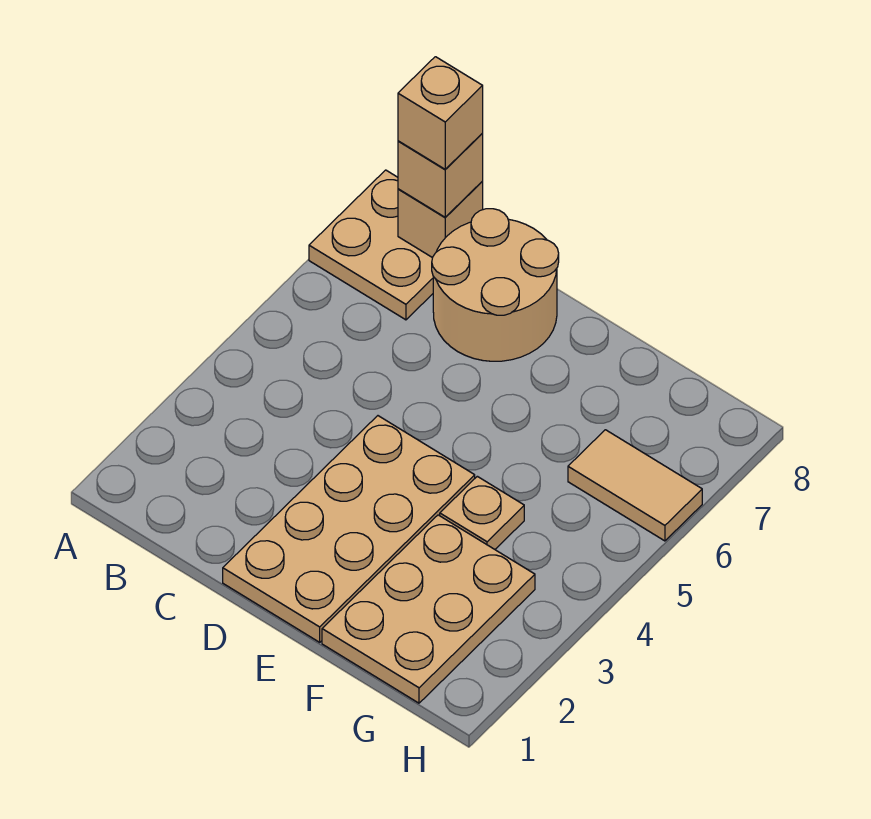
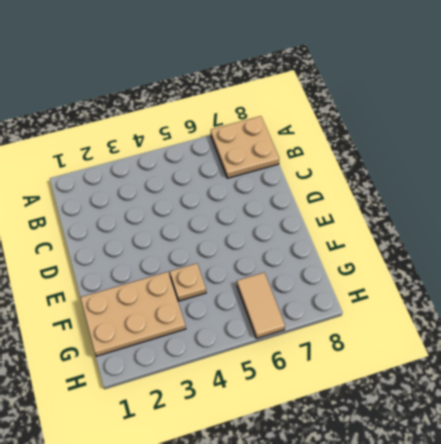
none -> tan 2x2 round brick [432,209,559,361]
none -> tan 2x4 plate [223,416,475,642]

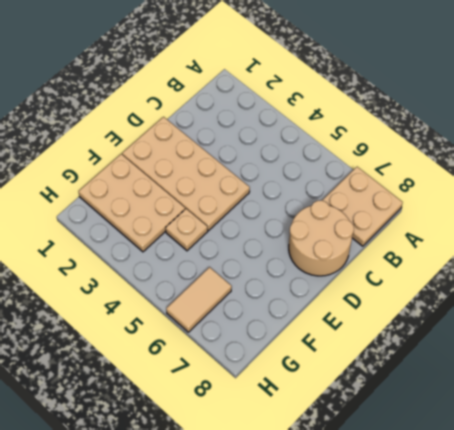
none -> tan 1x1 brick [398,182,483,258]
none -> tan 1x1 brick [398,134,483,217]

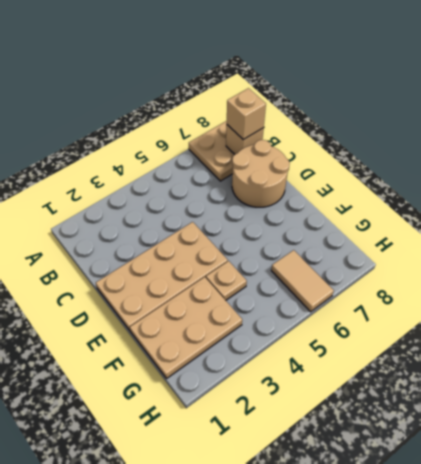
none -> tan 1x1 brick [398,57,483,169]

